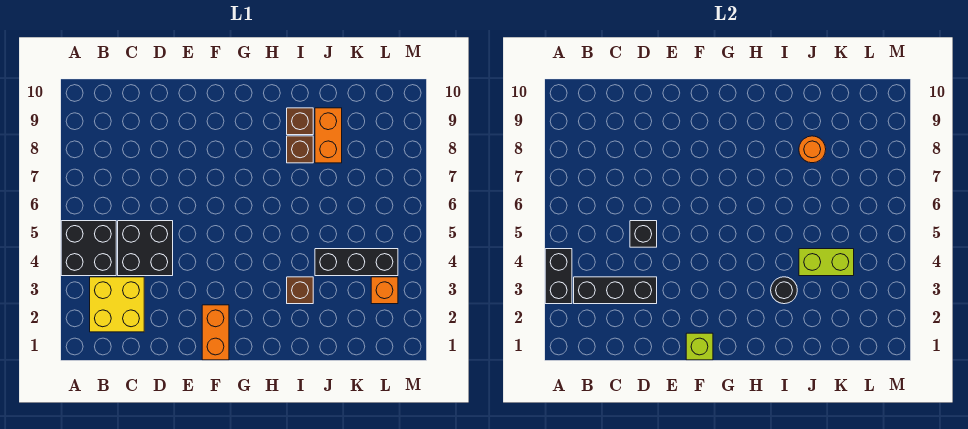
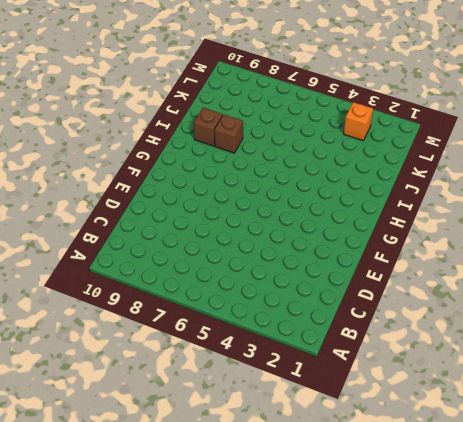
none -> black 2x2 brick [61,221,116,276]
none -> yellow 2x2 brick [90,277,144,332]
none -> black 2x2 brick [118,221,173,276]

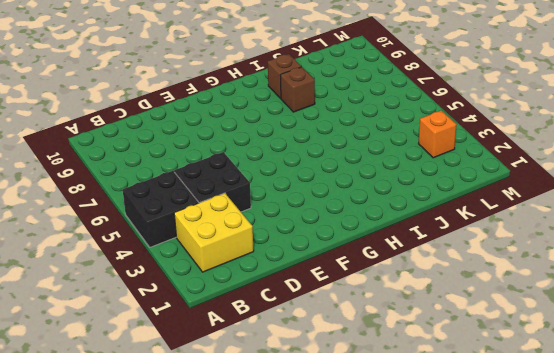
none -> orange 1x2 brick [202,305,229,360]
none -> brown 1x1 brick [287,277,313,304]
none -> black 1x3 brick [315,249,398,276]

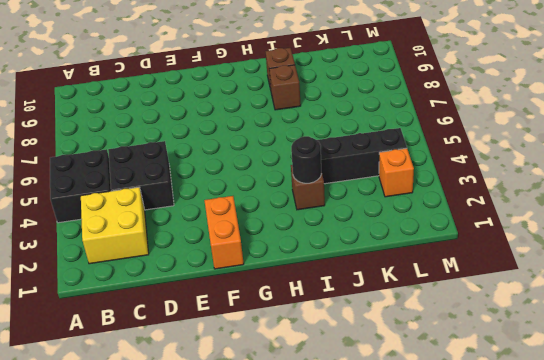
none -> orange 1x2 brick [315,108,342,163]
none -> black 1x2 brick [545,249,572,304]
none -> black 1x3 brick [574,277,657,304]

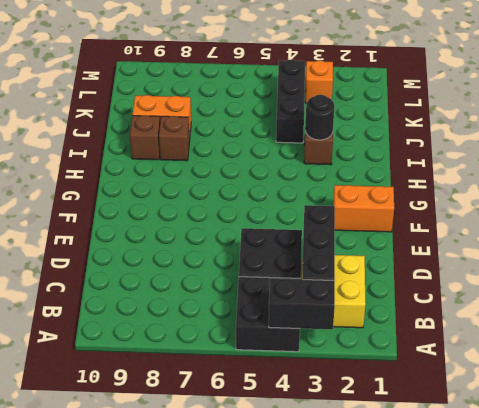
none -> black 1x1 brick [630,221,657,247]
none -> lime 1x1 brick [686,333,713,360]
none -> lime 1x2 brick [799,249,854,276]

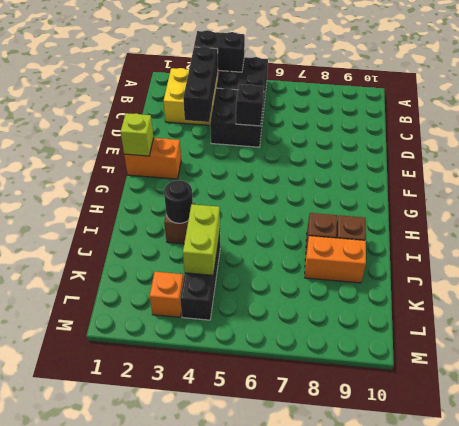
none -> orange 1x1 round brick [799,136,826,163]

